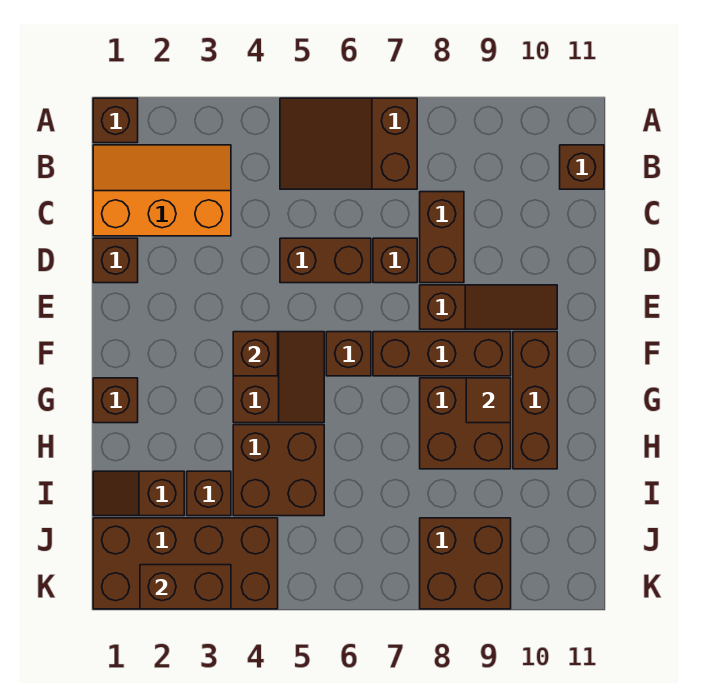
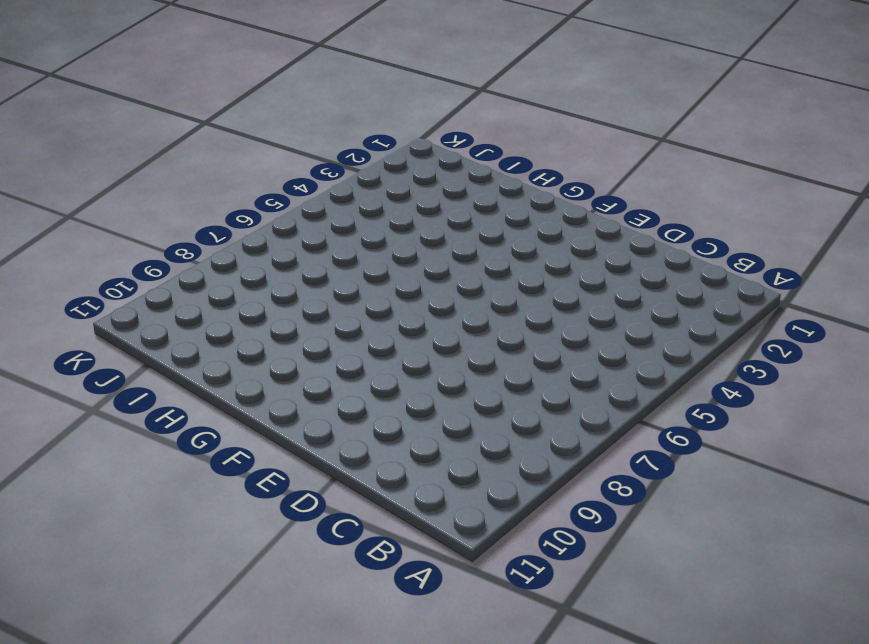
none -> brown 1x1 brick [93,98,138,143]
none -> brown 2x3 slope [280,98,417,189]
none -> orange 2x3 slope [93,145,231,236]

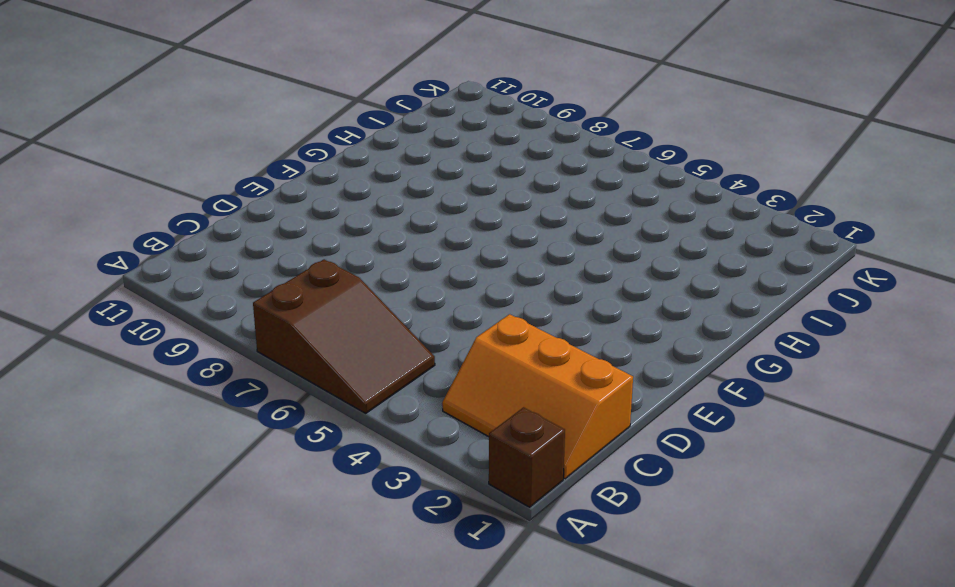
none -> brown 1x1 brick [560,145,604,189]
none -> brown 1x2 brick [420,192,464,283]
none -> brown 1x1 brick [93,238,138,283]

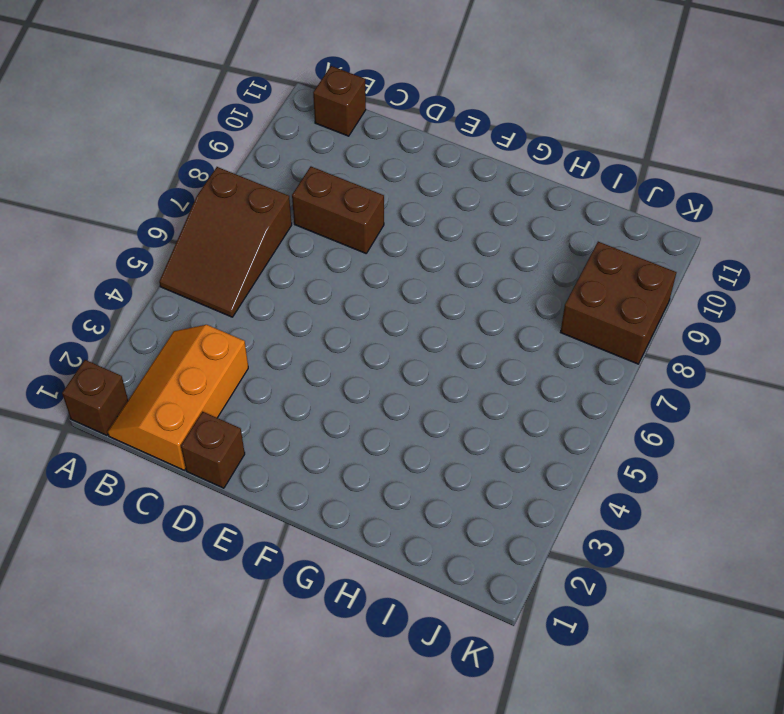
none -> brown 1x2 brick [280,238,371,283]
none -> brown 1x1 brick [373,238,417,283]
none -> brown 1x3 slope [420,285,557,329]

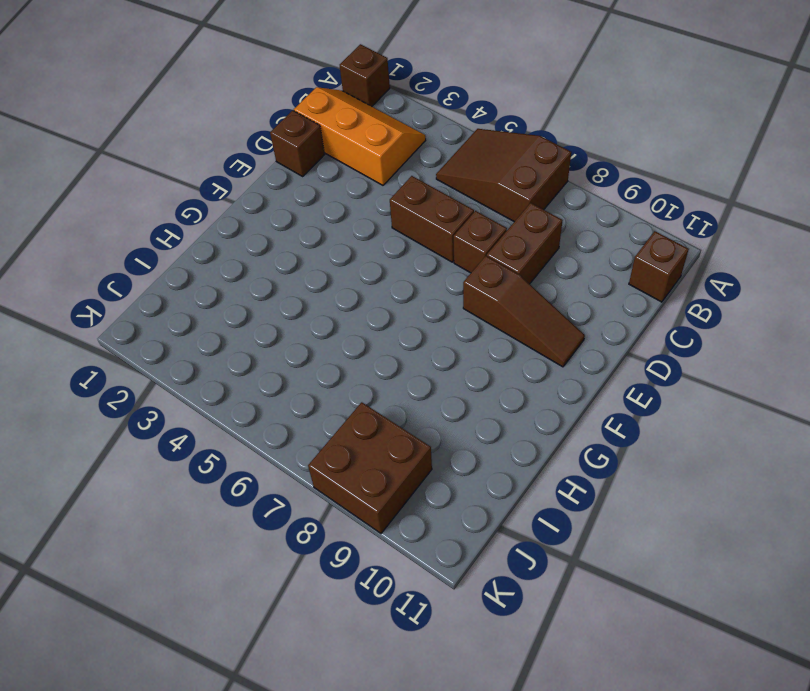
none -> brown 2x2 slope [233,332,324,423]
none -> brown 1x1 brick [326,332,371,376]
none -> brown 1x3 brick [373,332,511,376]

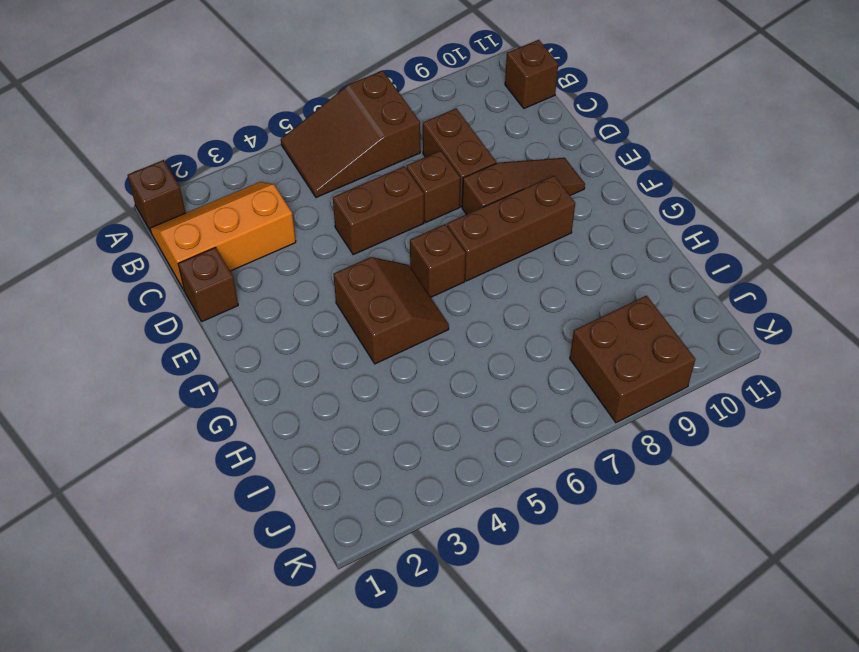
none -> brown 1x3 brick [513,332,557,469]
none -> brown 1x1 brick [93,378,138,423]
none -> brown 2x2 brick [420,378,511,469]

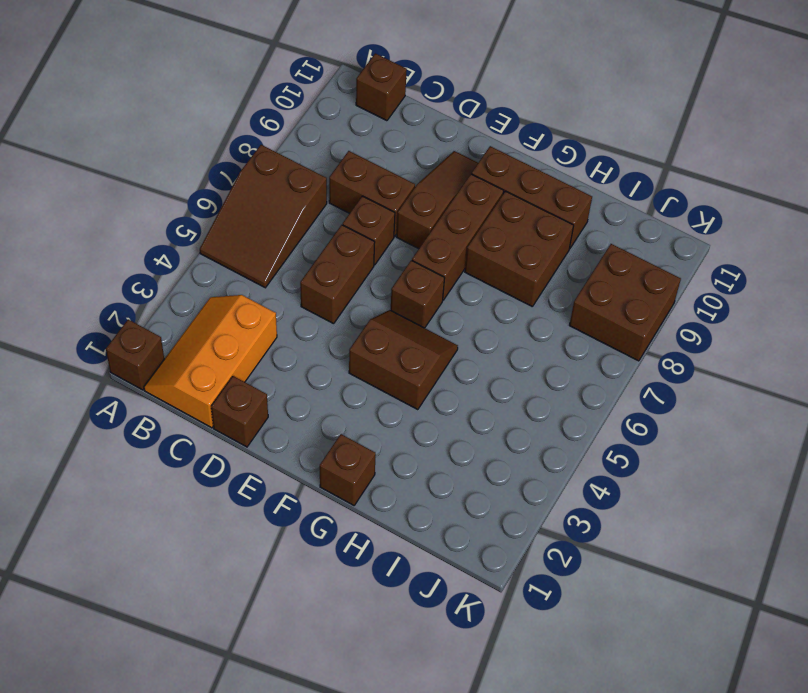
none -> brown 2x2 brick [233,425,324,516]
none -> brown 1x2 slope [93,471,184,516]
none -> brown 1x1 brick [187,471,231,516]

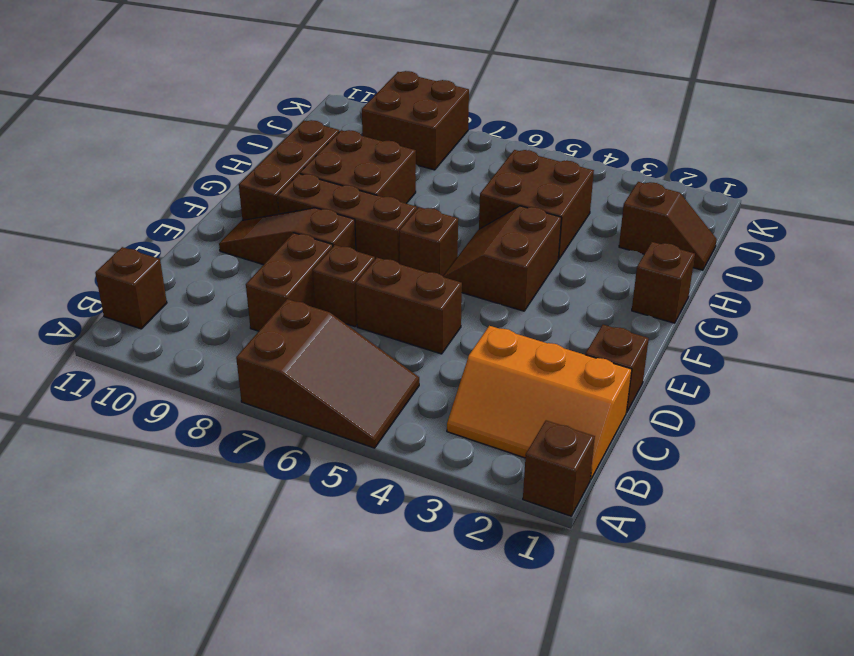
none -> brown 1x1 brick [187,471,231,516]
none -> brown 2x4 brick [93,518,278,609]
none -> brown 1x1 brick [233,332,278,376]

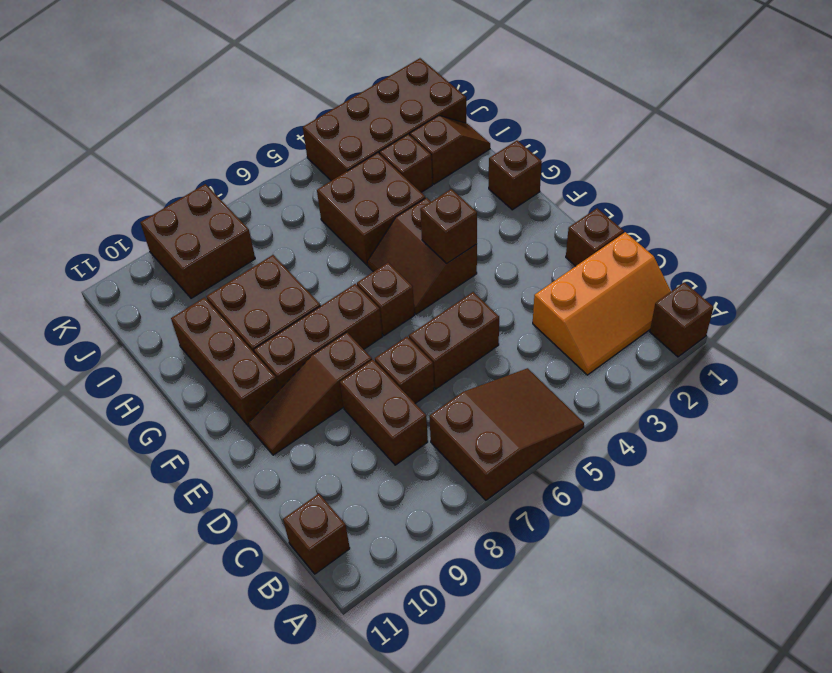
none -> brown 1x1 tile [466,378,511,423]
none -> brown 1x2 brick [140,565,231,609]

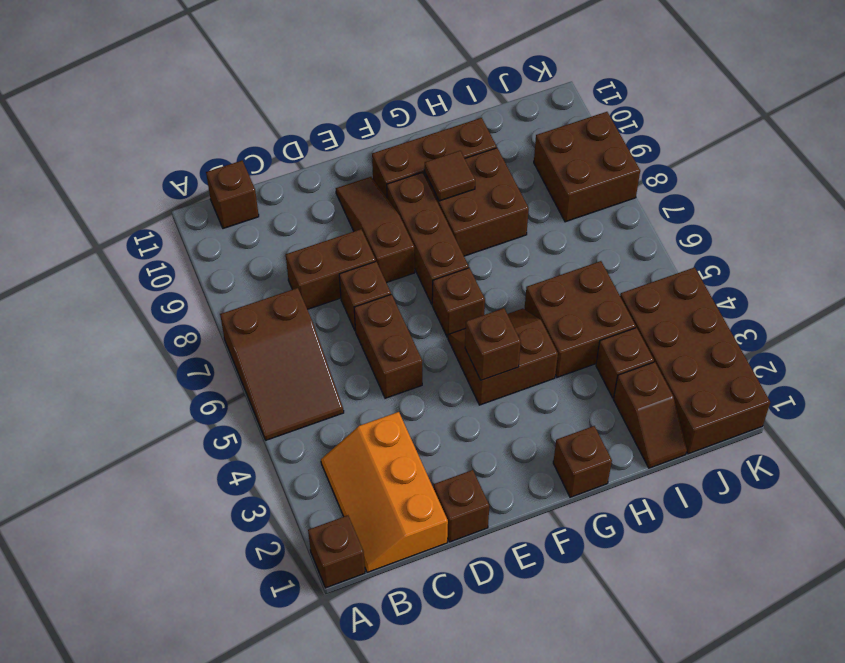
none -> brown 1x2 brick [140,565,231,609]

